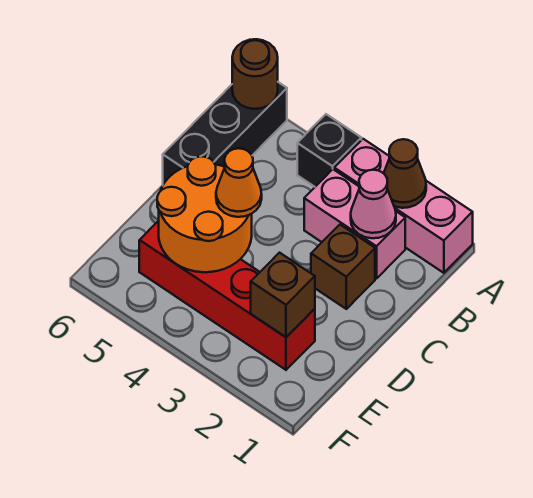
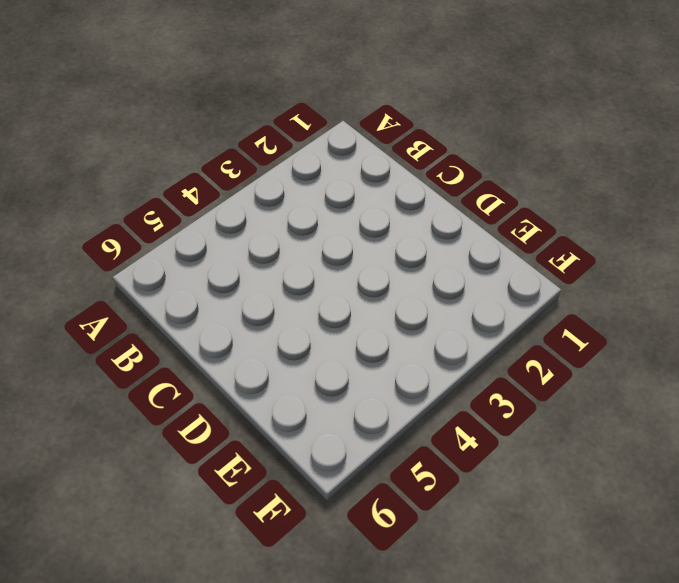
none -> pink 1x3 brick [334,139,473,273]
none -> black 1x1 brick [297,114,361,187]
none -> black 1x3 brick [163,82,287,185]

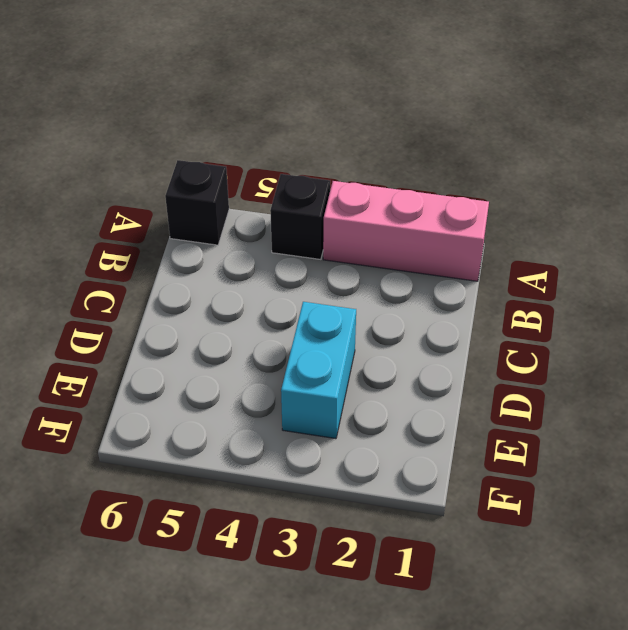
black 1x1 brick [165,160,229,245] -> black 1x3 brick [163,82,287,185]
cyan 1x2 brick [281,302,356,439] -> red 1x4 brick [139,221,315,370]
none -> pink 1x2 brick [304,169,405,279]
none -> brown 1x1 brick [311,225,375,309]
none -> brown 1x1 cone [384,139,426,208]

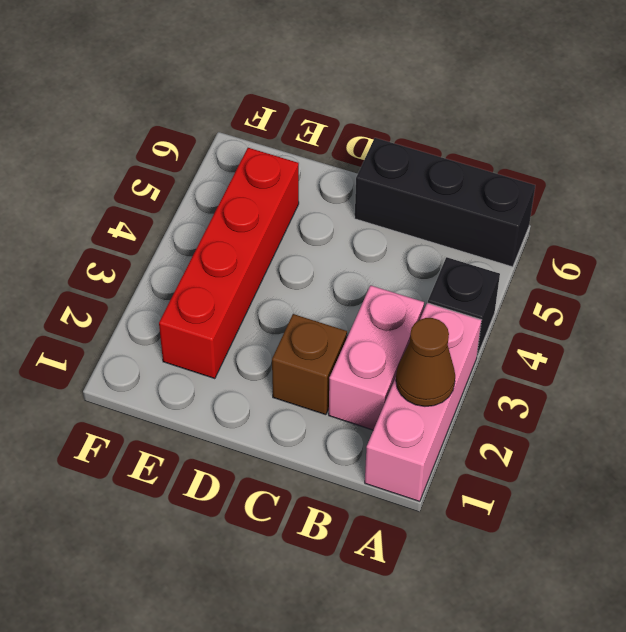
none -> brown 1x1 round brick [232,39,278,109]
none -> pink 1x1 cone [351,170,396,238]
none -> orange 2x2 round brick [157,156,252,272]

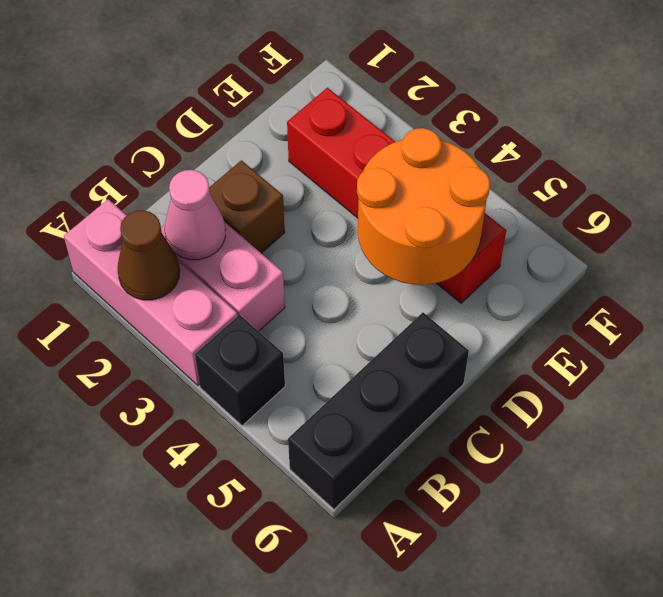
none -> brown 1x1 round brick [232,39,278,109]
none -> brown 1x1 brick [251,253,315,337]
none -> orange 1x1 cone [216,148,262,217]

